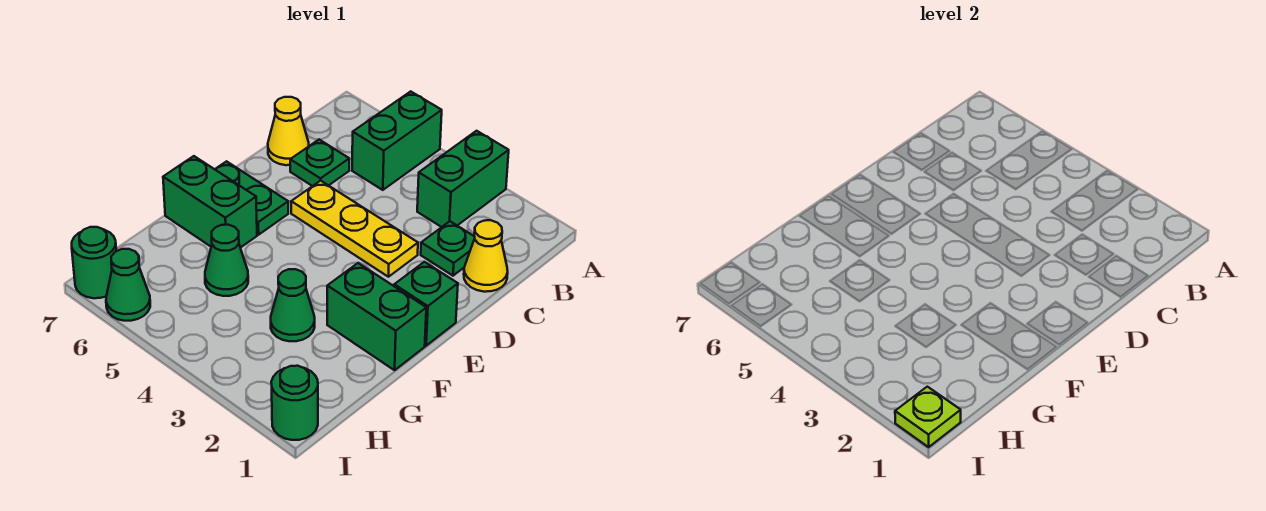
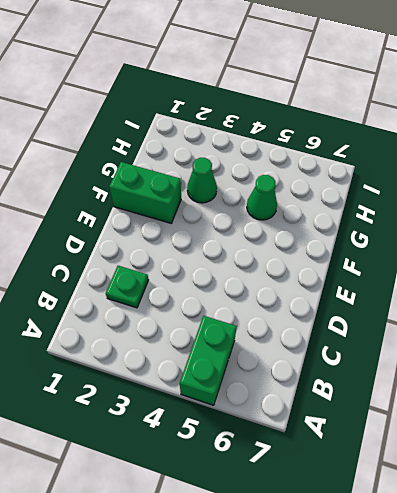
none -> green 1x2 brick [417,131,509,227]
none -> yellow 1x1 cone [464,220,508,292]
none -> green 1x1 plate [290,140,349,186]

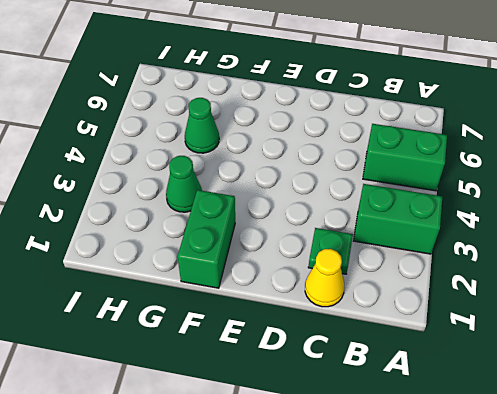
none -> green 1x1 plate [290,140,349,186]
none -> yellow 1x1 cone [268,97,309,165]
none -> yellow 1x3 plate [291,181,418,277]

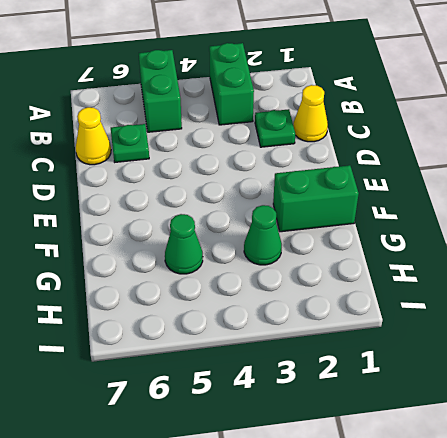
none -> yellow 1x3 plate [291,181,418,277]
none -> green 1x1 brick [394,262,458,346]
none -> green 1x2 plate [215,161,288,235]

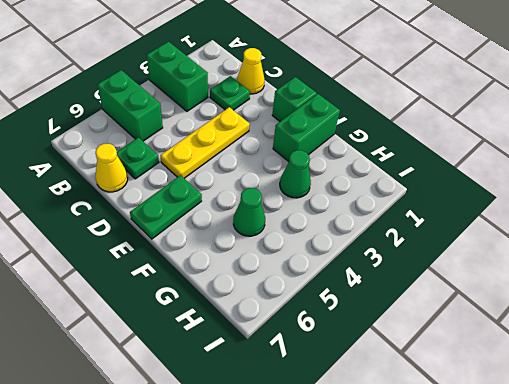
none -> green 1x2 brick [163,156,257,248]
none -> green 1x1 round brick [271,366,318,440]
none -> green 1x1 cone [106,249,150,321]

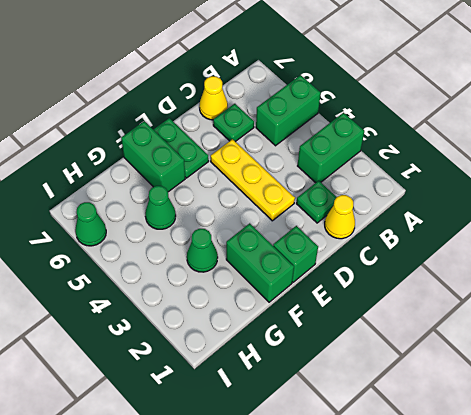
none -> green 1x1 round brick [271,366,318,440]
none -> green 1x1 round brick [72,227,116,298]
none -> lime 1x1 plate [895,387,961,447]

